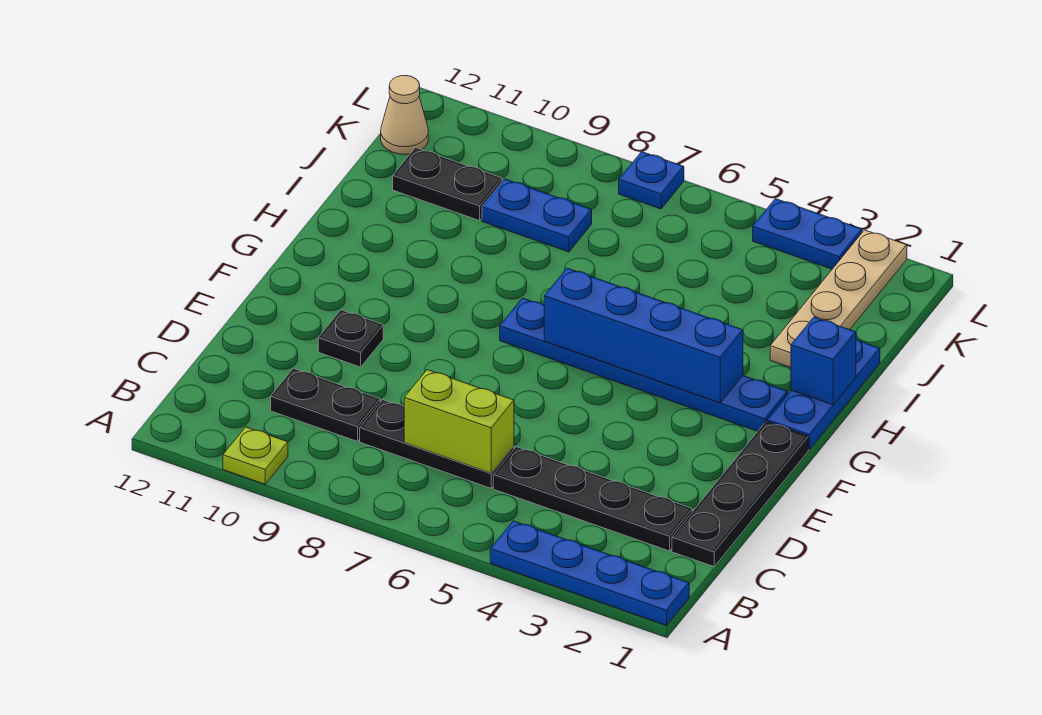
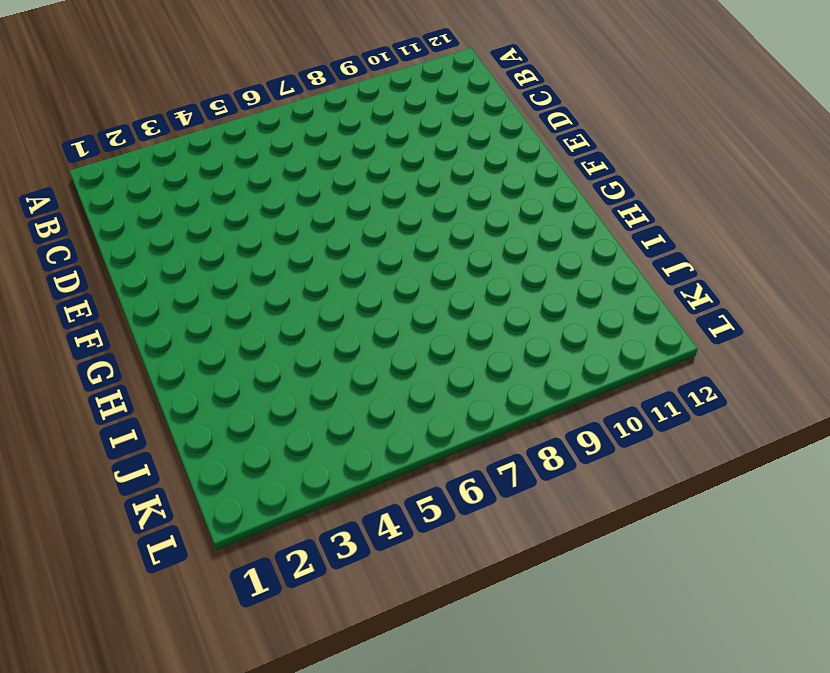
none -> blue 1x4 plate [490,521,689,625]
none -> lime 1x1 plate [223,427,288,484]
none -> black 1x4 plate [672,422,808,567]

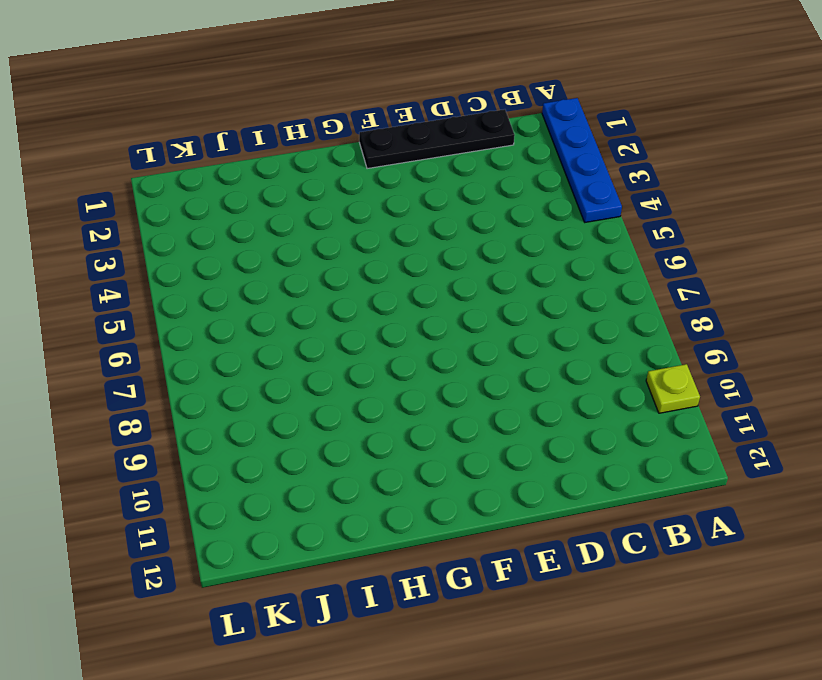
none -> black 1x4 plate [493,447,692,551]
none -> black 1x3 plate [360,400,514,488]
none -> black 1x2 plate [271,368,380,441]

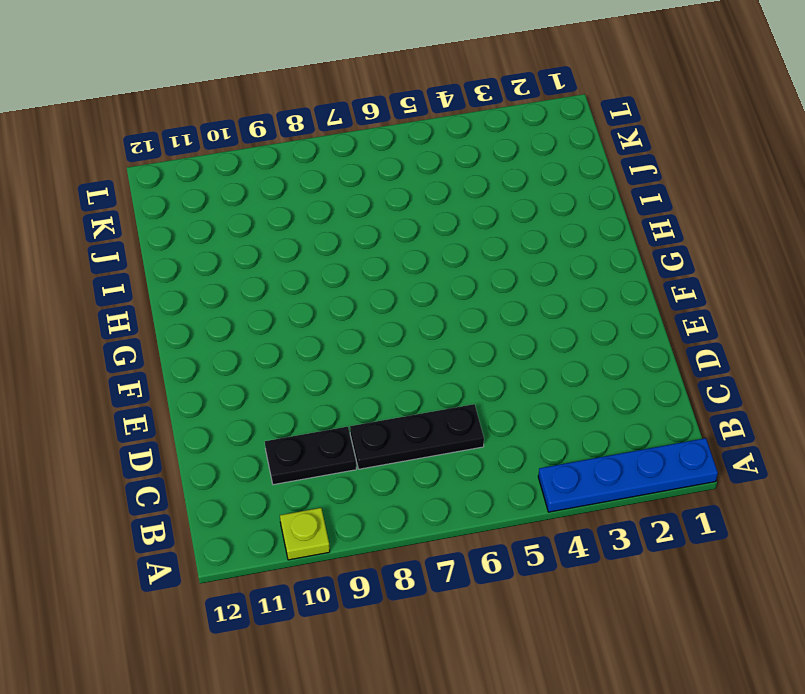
none -> black 1x4 plate [672,422,808,567]
none -> black 1x4 plate [493,447,692,551]
none -> black 1x1 plate [318,310,383,367]

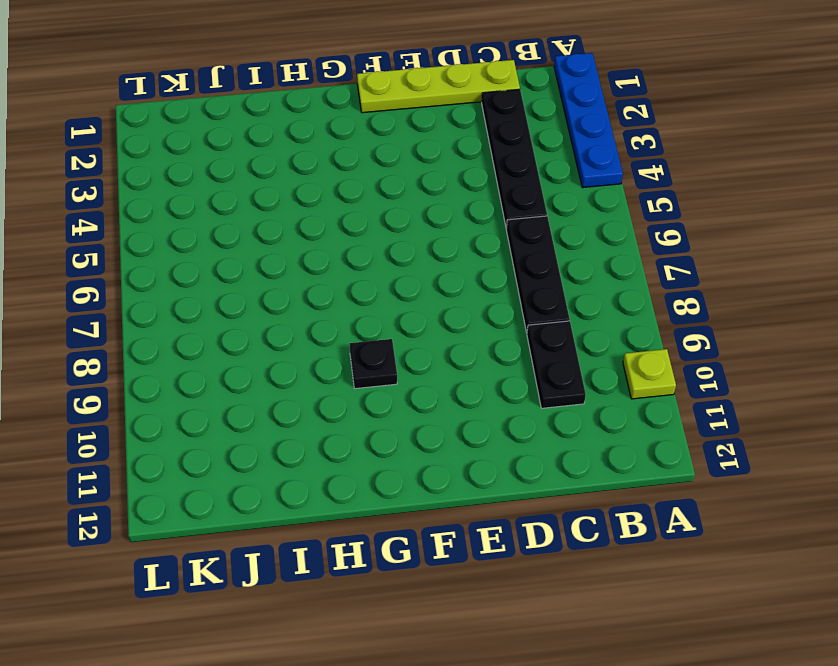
lime 1x4 plate [357,60,520,113] -> black 1x4 plate [672,422,808,567]
black 1x1 plate [350,339,397,389] -> black 1x1 plate moved to [318,310,383,367]
none -> blue 1x3 plate [767,339,880,449]
none -> blue 1x6 plate [500,298,788,431]
none -> tan 1x4 plate [770,230,907,368]

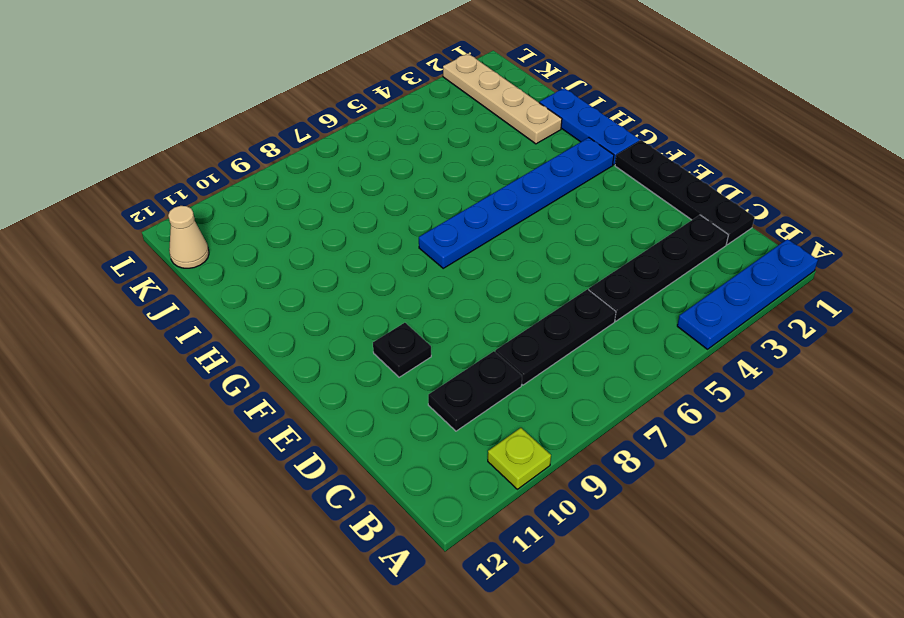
none -> blue 1x2 plate [482,179,592,252]
none -> black 1x2 plate [393,148,502,221]
none -> blue 1x2 plate [753,199,862,269]

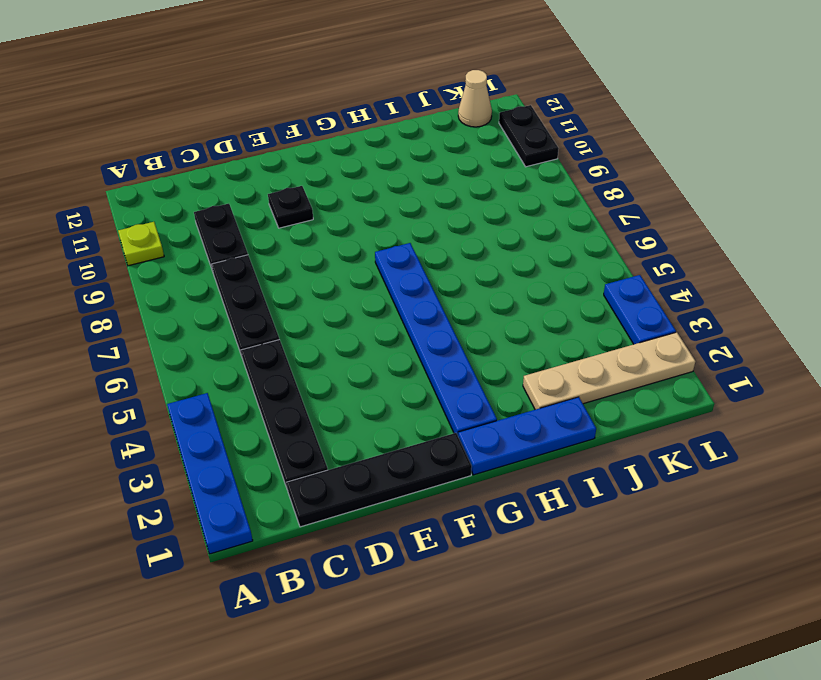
black 1x2 plate [499,105,559,167] -> black 1x2 plate moved to [393,148,502,221]
none -> blue 1x2 plate [482,179,592,252]
none -> blue 1x1 plate [619,152,684,209]
none -> lime 1x2 brick [404,370,514,473]

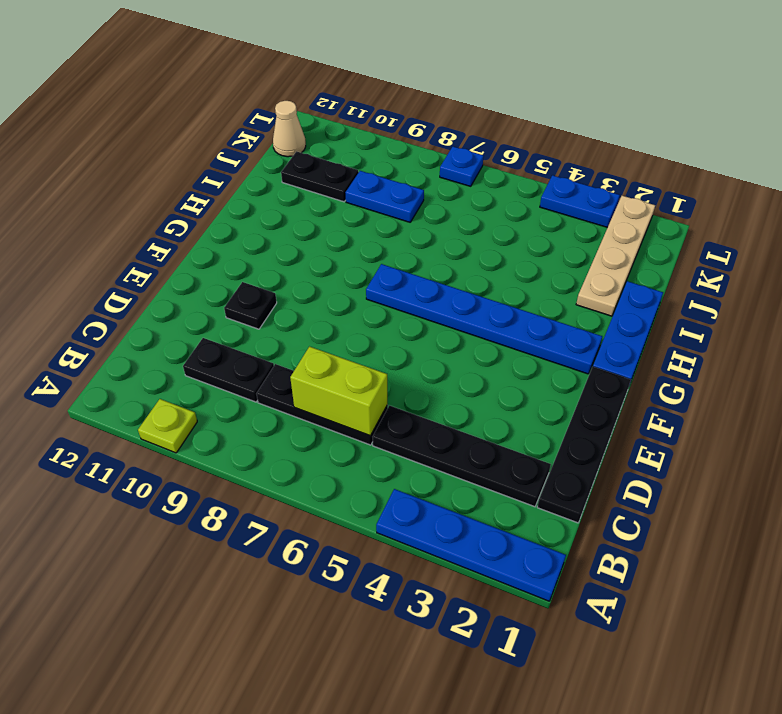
none -> blue 1x4 brick [544,268,743,403]
none -> blue 1x1 brick [791,317,856,405]

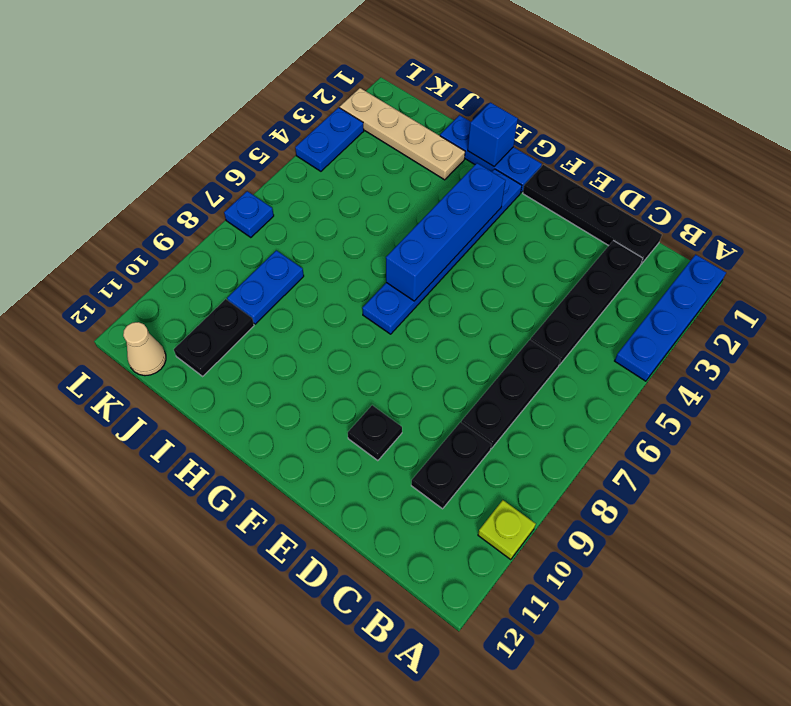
none -> lime 1x2 brick [404,370,514,473]

